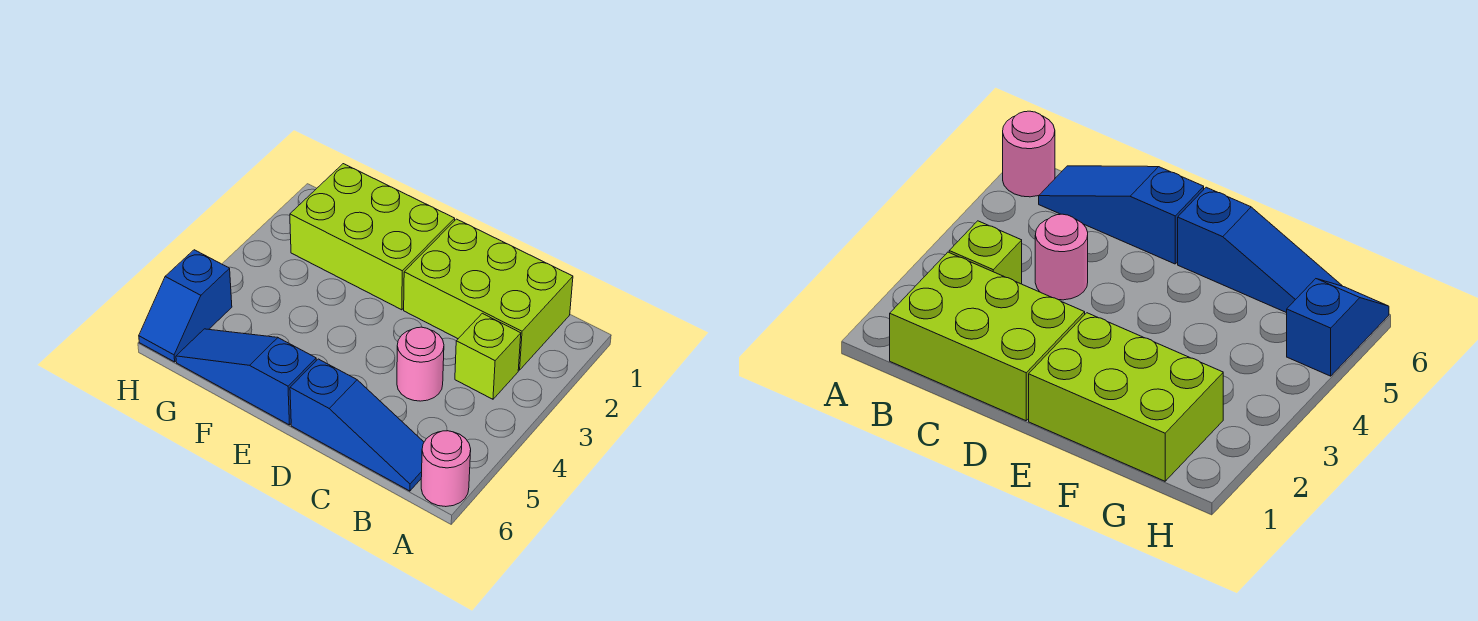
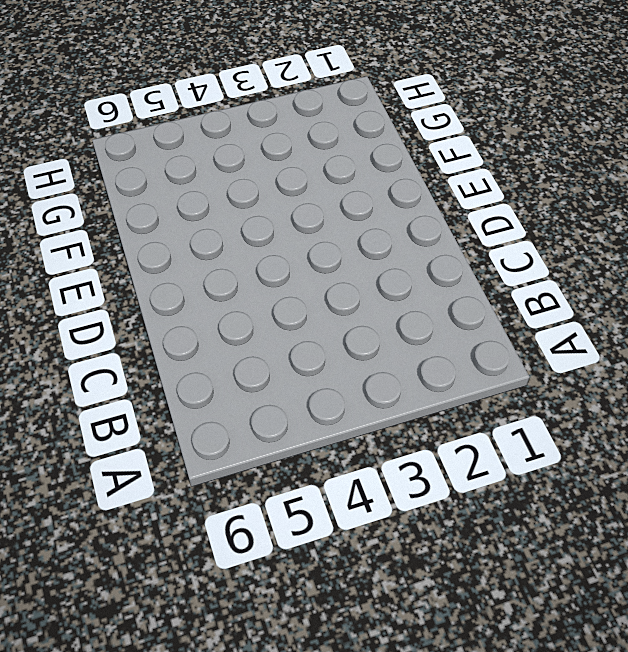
none -> pink 1x1 round brick [421,431,471,507]
none -> lime 2x3 brick [404,219,573,370]

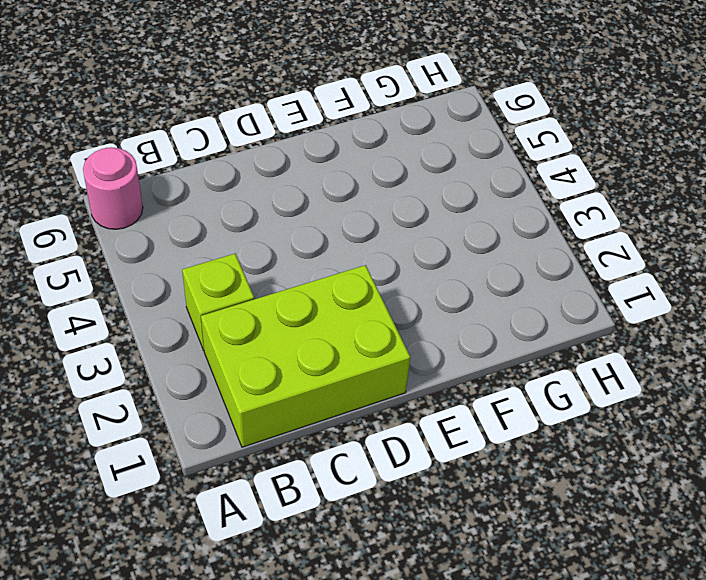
none -> blue 1x3 slope [290,359,424,491]
none -> pink 1x1 round brick [397,327,444,401]

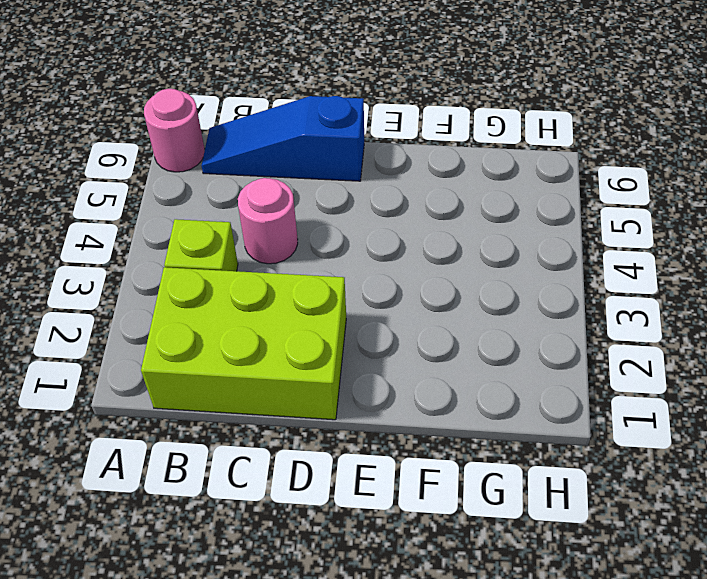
none -> lime 2x3 brick [290,164,455,310]
none -> blue 1x3 slope [176,329,316,425]

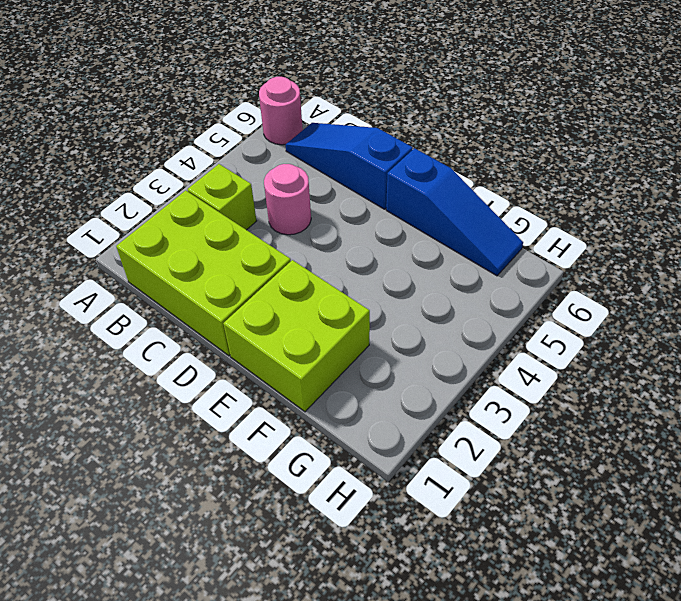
lime 2x2 brick [223,260,370,412] -> lime 2x3 brick [290,164,455,310]
none -> blue 1x2 slope [139,250,232,362]

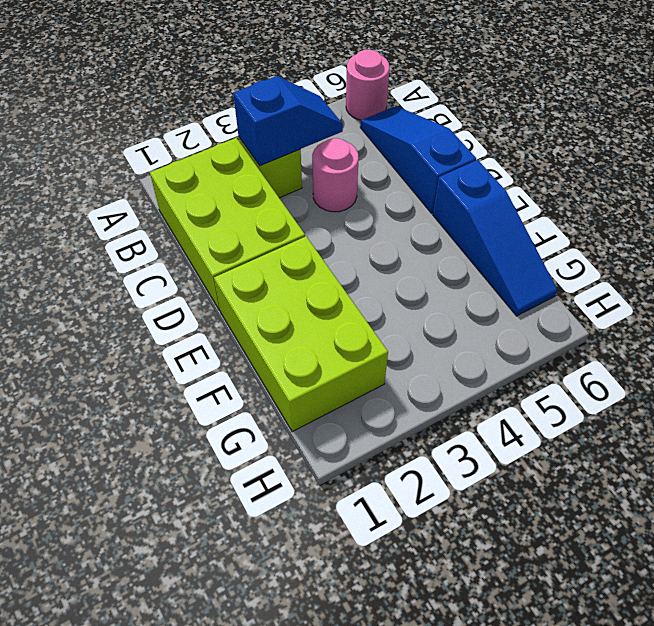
blue 1x2 slope [233,76,343,166] -> blue 1x2 slope moved to [139,250,232,362]

